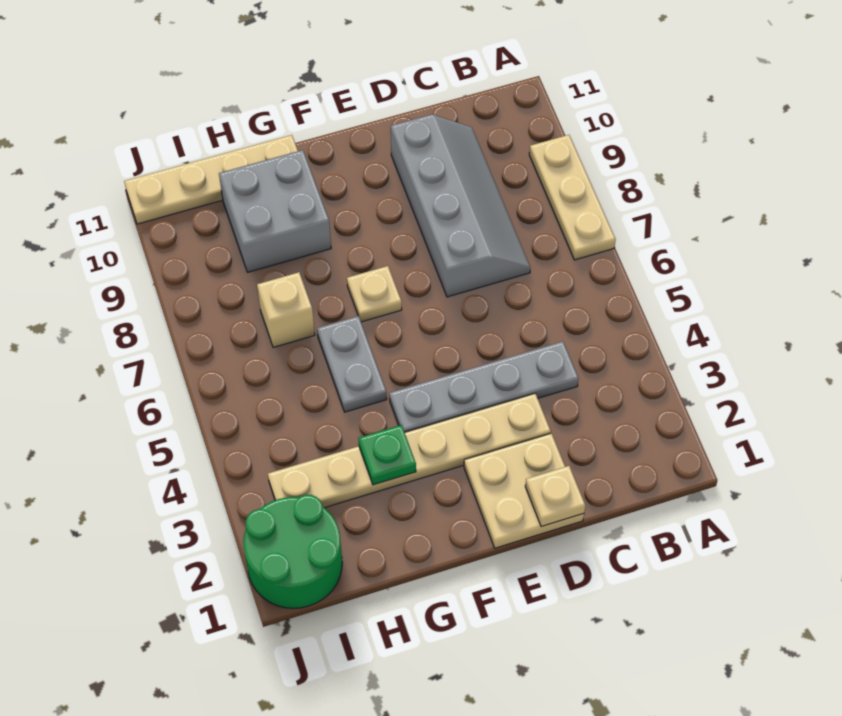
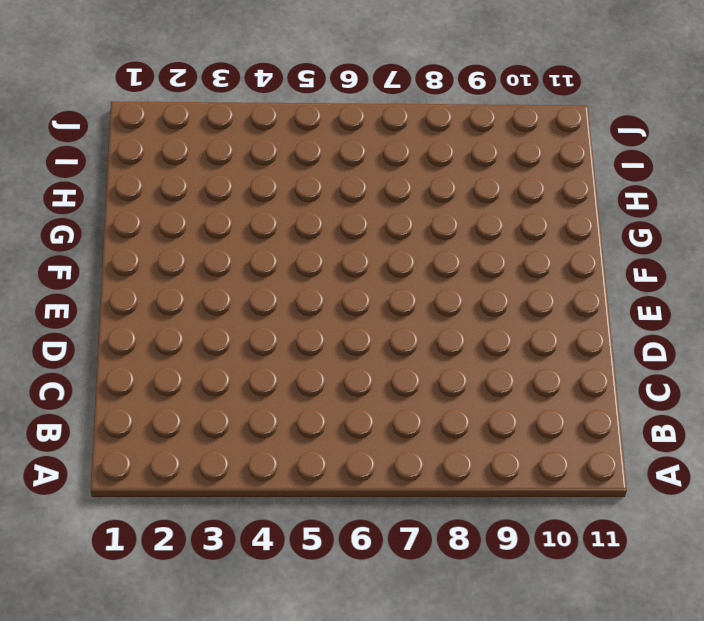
none -> tan 1x3 plate [529,135,616,260]
none -> grey 1x4 plate [389,341,579,432]
none -> grey 2x4 slope [391,114,531,297]

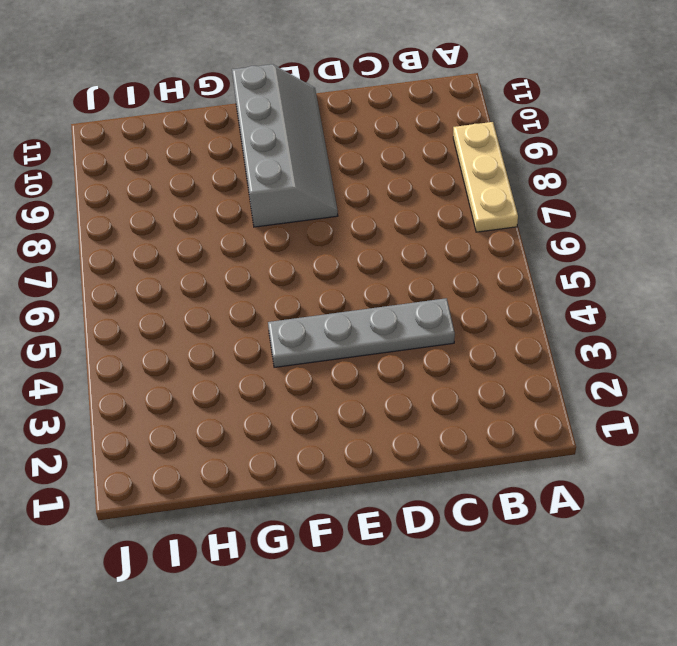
grey 2x4 slope [232,64,338,227] -> grey 2x4 slope moved to [391,114,531,297]
none -> tan 2x2 plate [464,433,584,548]
none -> tan 1x6 plate [268,394,551,508]
none -> tan 1x1 plate [347,266,402,322]

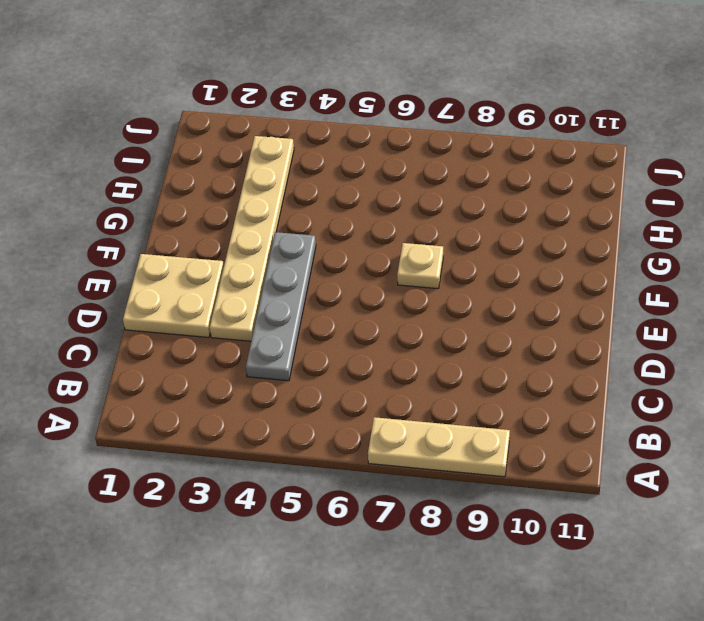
none -> grey 2x4 slope [391,114,531,297]
none -> grey 1x2 plate [317,316,387,412]
none -> grey 2x2 brick [219,150,331,272]

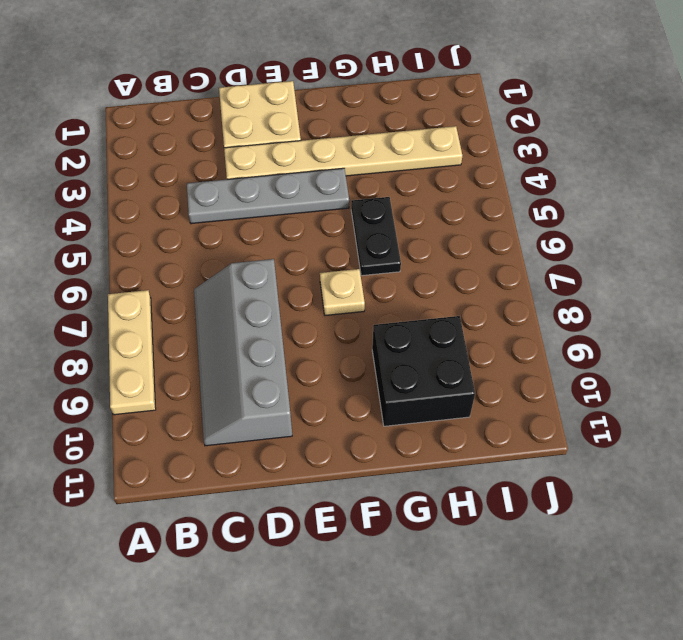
black 1x2 plate [351,197,401,276] -> grey 1x2 plate [317,316,387,412]
black 2x2 brick [372,316,475,426] -> grey 2x2 brick [219,150,331,272]
none -> tan 1x4 plate [124,135,298,224]
none -> tan 1x1 brick [257,272,315,347]
none -> green 2x2 round brick [243,495,342,608]

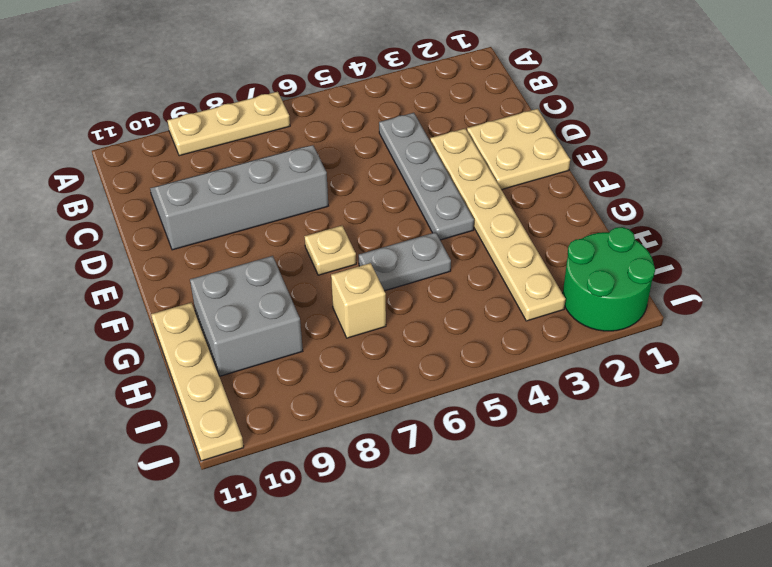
none -> tan 1x1 plate [525,466,585,527]
none -> green 1x1 plate [358,425,416,485]

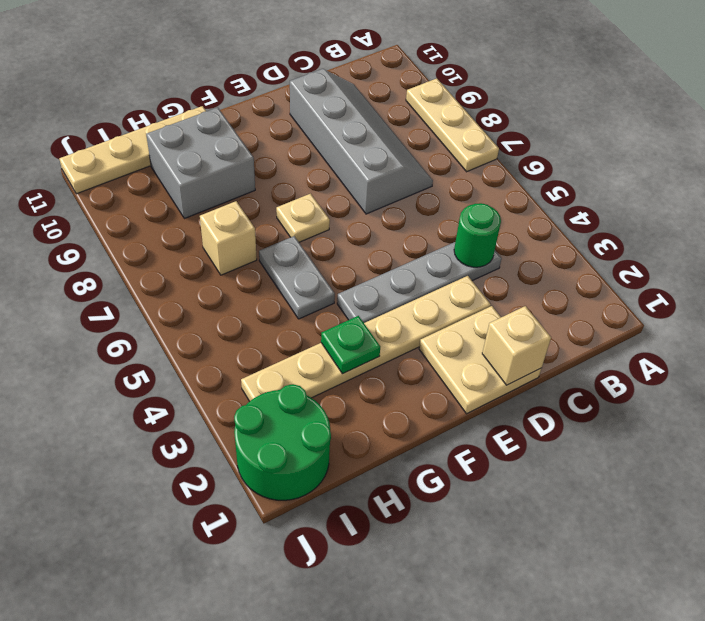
green 1x1 round brick [454,203,501,267] -> none
tan 1x1 brick [482,306,551,385] -> tan 1x1 plate [525,466,585,527]

